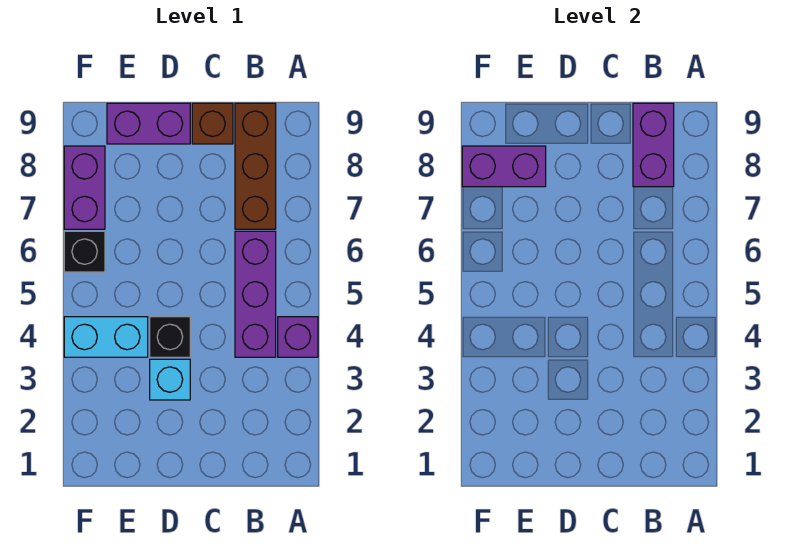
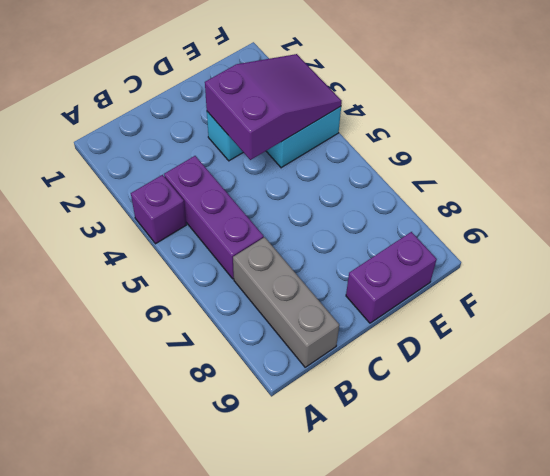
grey 1x3 brick [233,237,339,367] -> brown 1x3 brick [235,103,276,229]
purple 2x3 slope [205,54,342,160] -> none
none -> brown 1x1 brick [192,103,233,144]
none -> black 1x1 brick [150,317,190,357]
none -> black 1x1 brick [64,231,105,272]

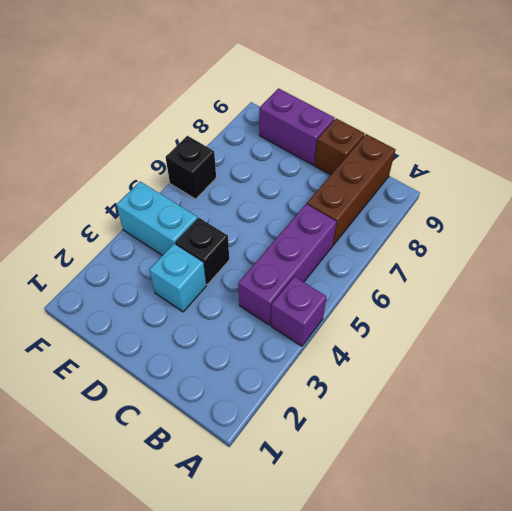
none -> purple 1x2 brick [64,146,105,229]
none -> purple 1x2 brick [633,103,674,187]
none -> purple 1x2 brick [462,146,546,187]

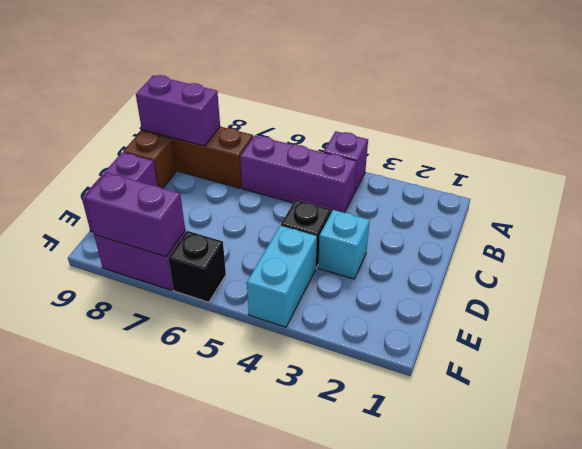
purple 1x2 brick [84,173,185,257] -> purple 1x2 brick turned to [462,146,546,187]

